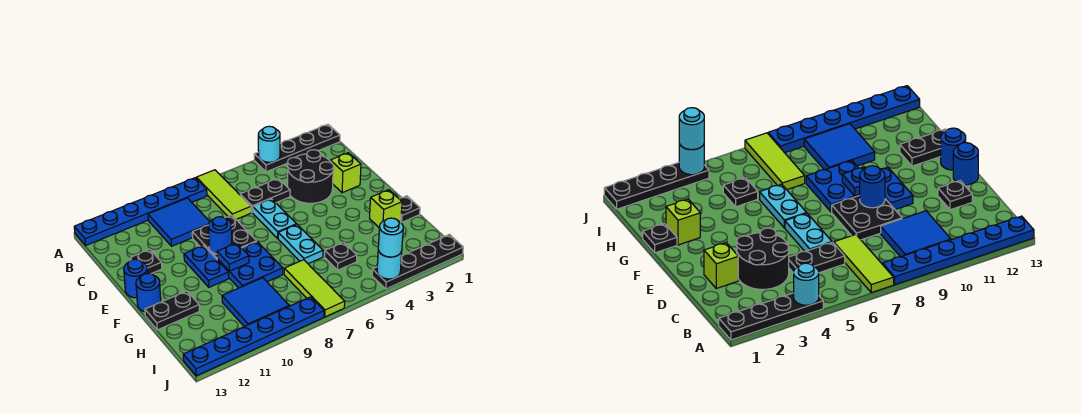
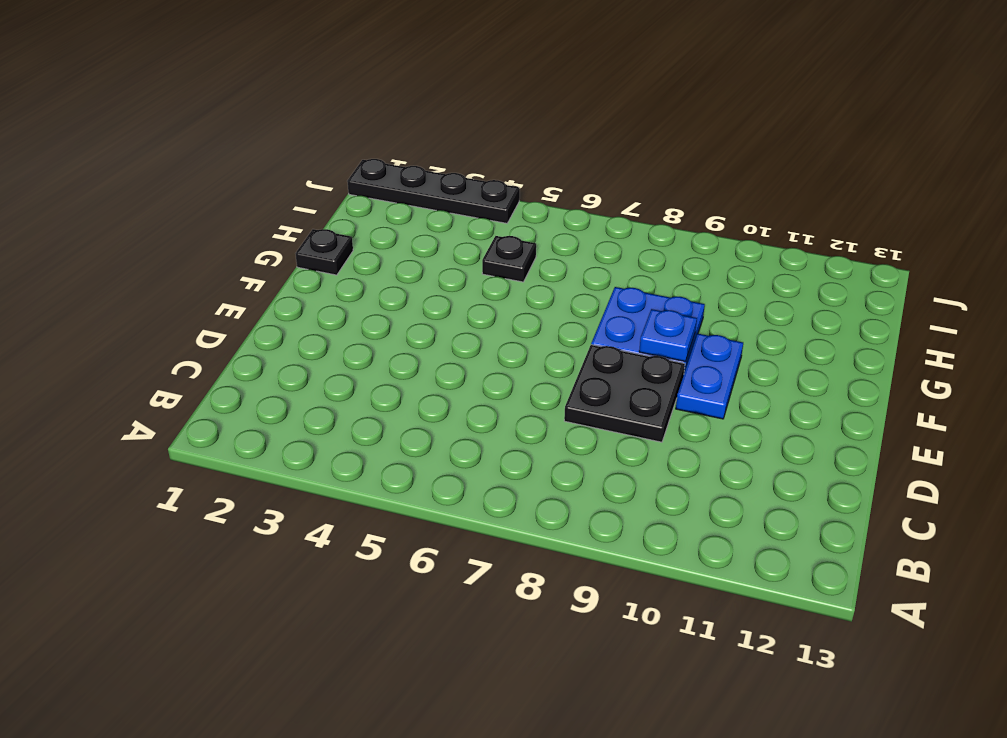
none -> black 1x4 plate [254,124,340,172]
none -> lime 1x3 tile [196,170,251,219]
none -> blue 1x6 plate [74,178,207,245]

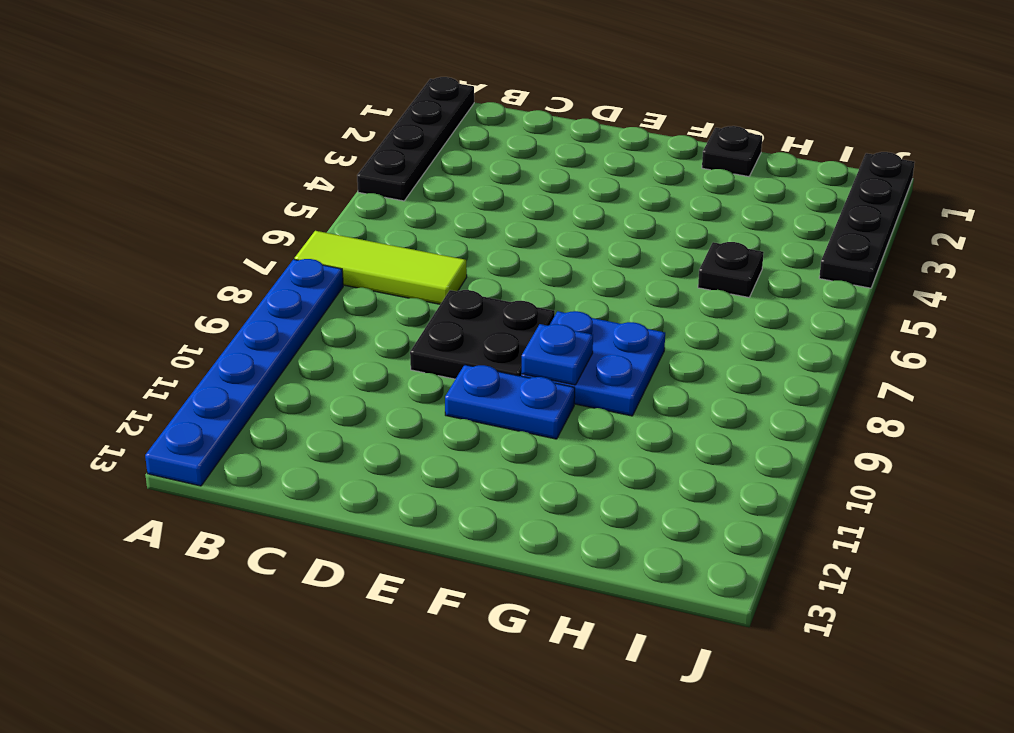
none -> blue 2x2 tile [148,198,210,246]
none -> black 2x2 round brick [287,150,334,203]
none -> black 1x2 plate [240,179,290,213]

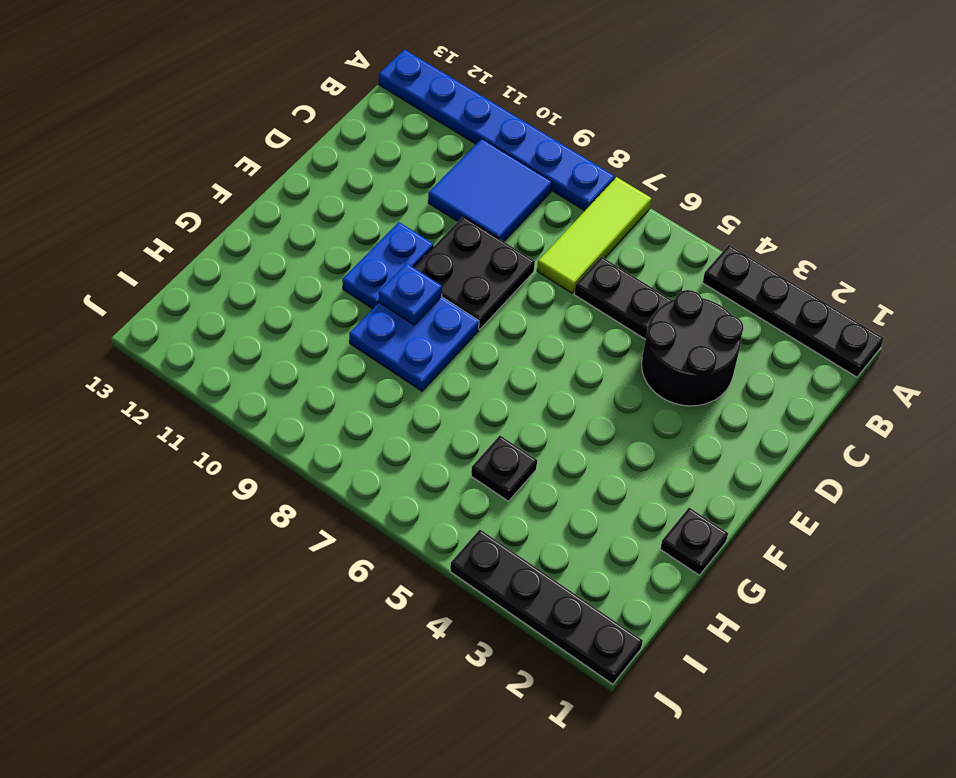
none -> lime 1x1 brick [330,153,361,193]
none -> cyan 1x2 plate [253,199,296,238]
none -> black 1x1 plate [130,249,162,274]

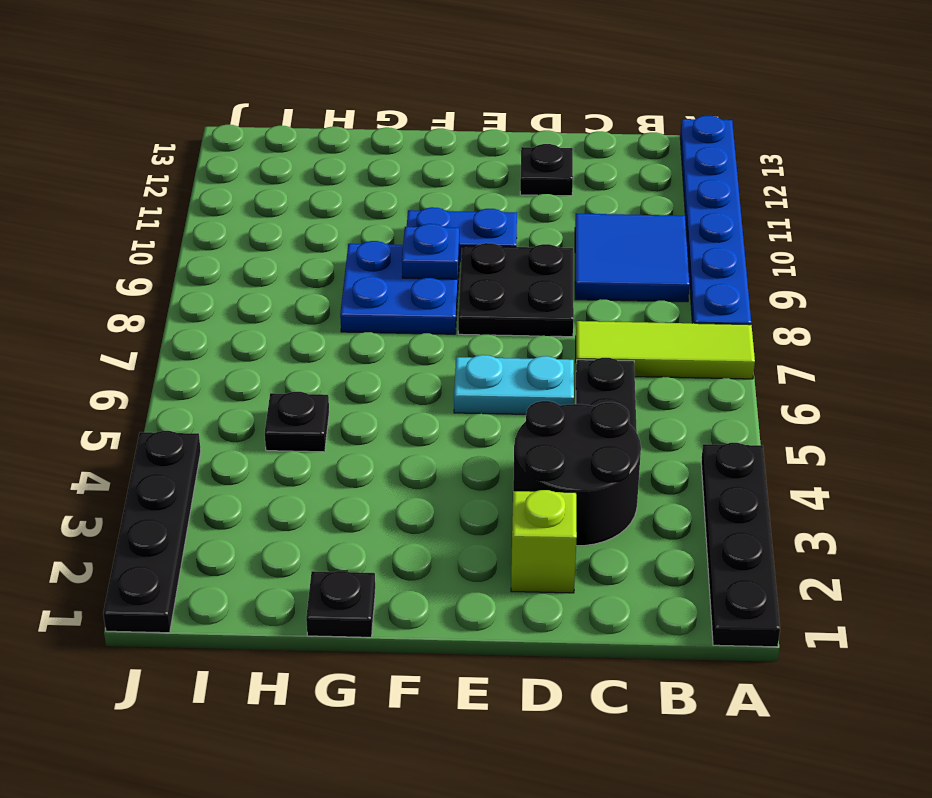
none -> blue 1x1 round brick [124,259,147,298]
none -> cyan 1x2 plate [278,224,323,264]
none -> blue 1x1 round brick [136,273,161,312]

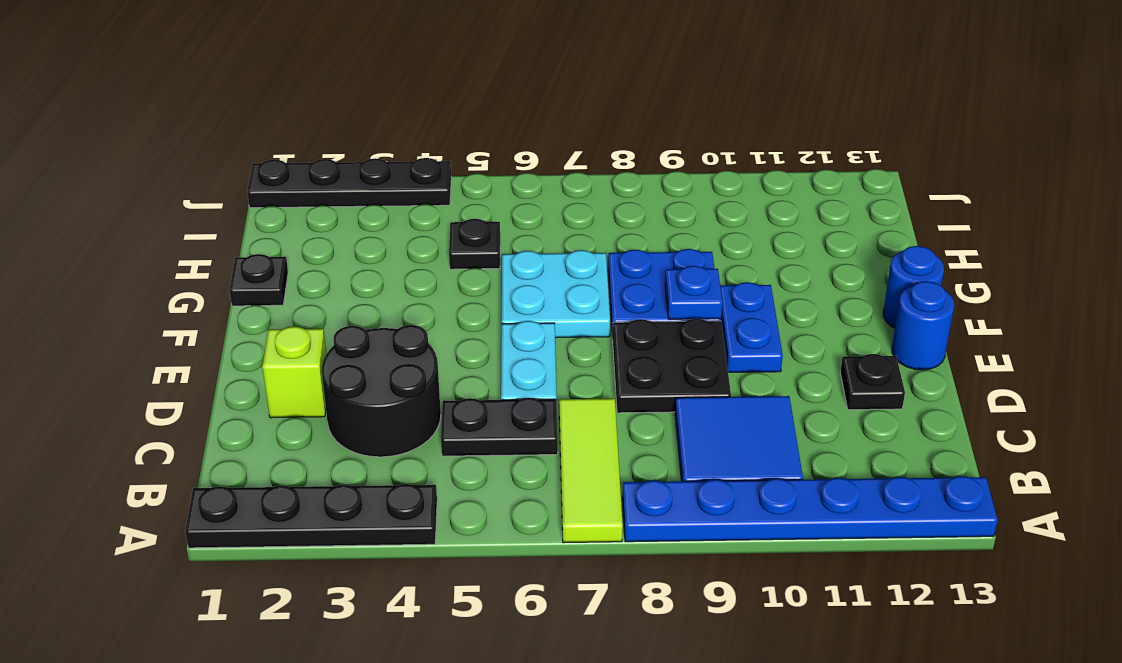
cyan 2x2 plate [502,250,610,338] -> cyan 1x2 plate [278,224,323,264]
none -> lime 1x1 brick [370,190,402,227]
none -> black 1x2 plate [145,291,199,330]
none -> lime 1x3 tile [284,260,345,317]

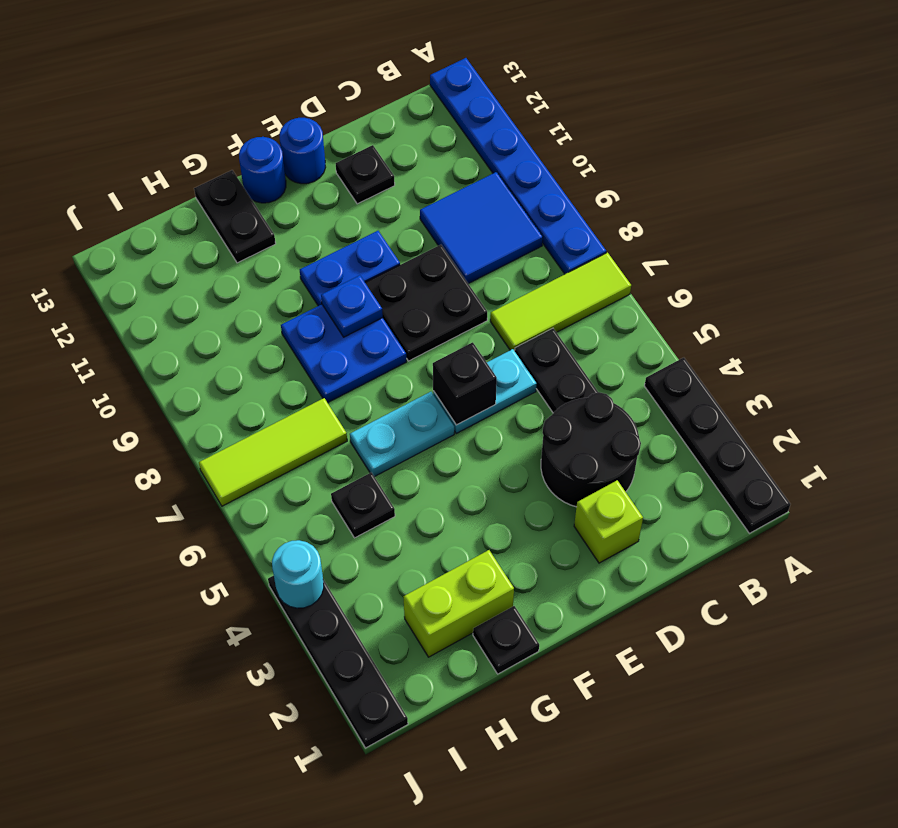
black 1x1 brick [433,342,497,425] -> none
lime 1x2 brick [404,550,514,657] -> lime 1x1 brick [370,190,402,227]
none -> blue 2x2 tile [222,278,289,327]
none -> blue 1x6 plate [183,297,324,376]
none -> cyan 1x1 round brick [258,126,280,162]

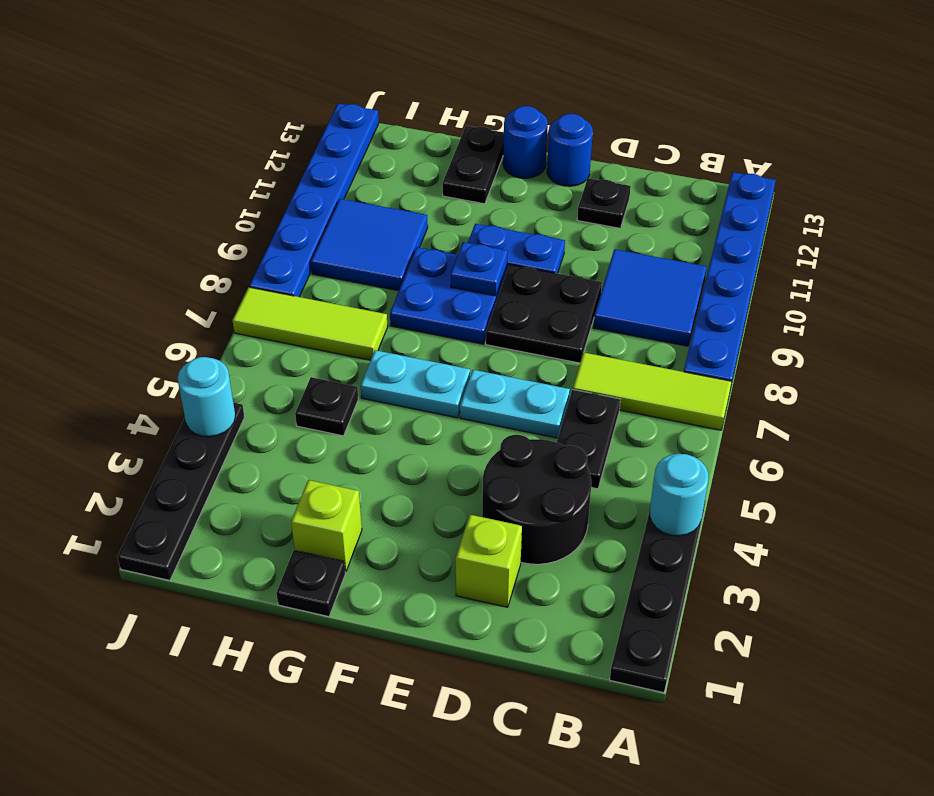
none -> blue 1x1 round brick [208,217,232,254]
none -> cyan 1x1 round brick [378,218,403,257]

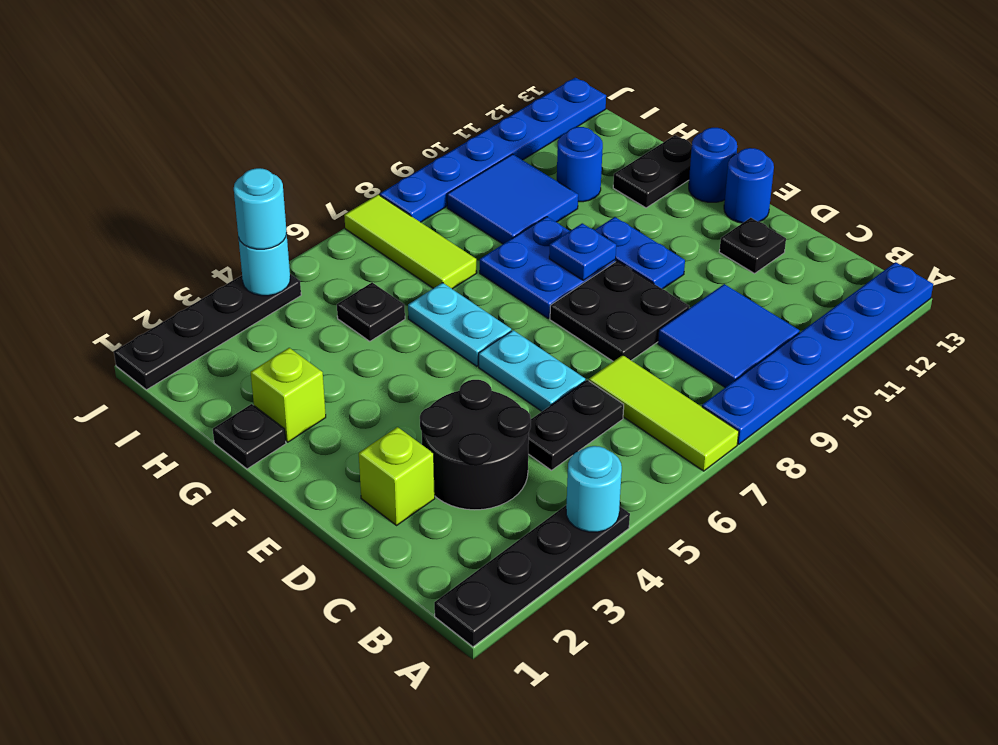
blue 1x1 round brick [557,127,603,202] -> blue 1x1 round brick moved to [208,217,232,254]

